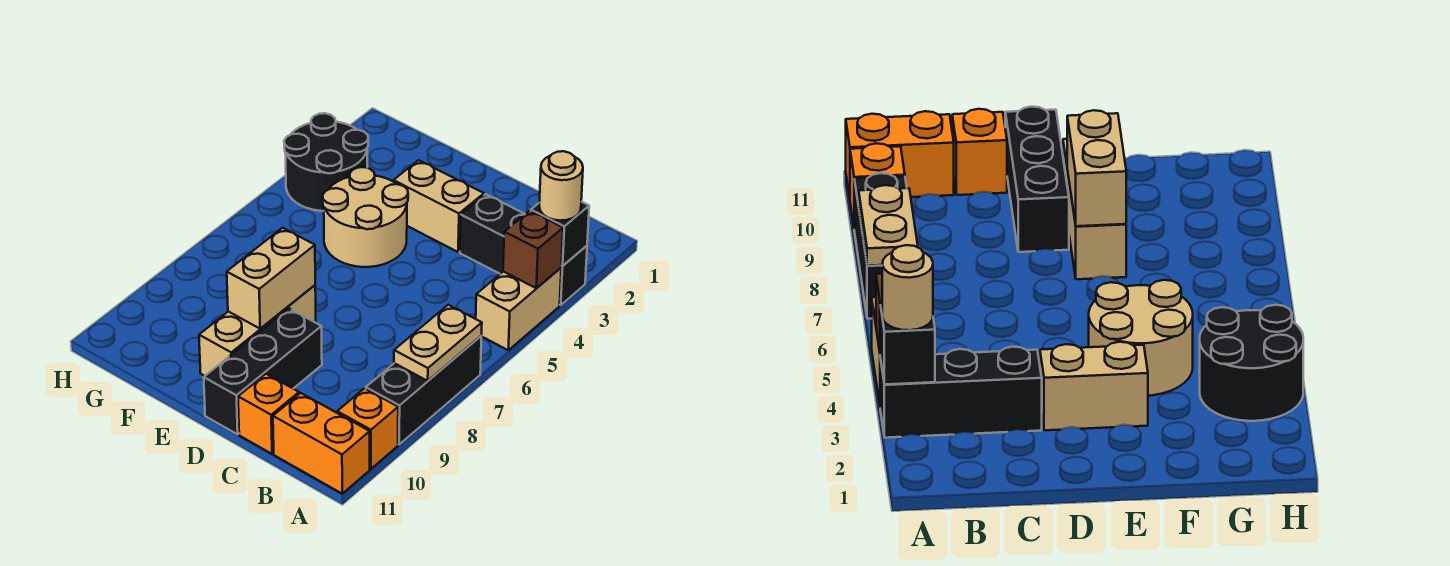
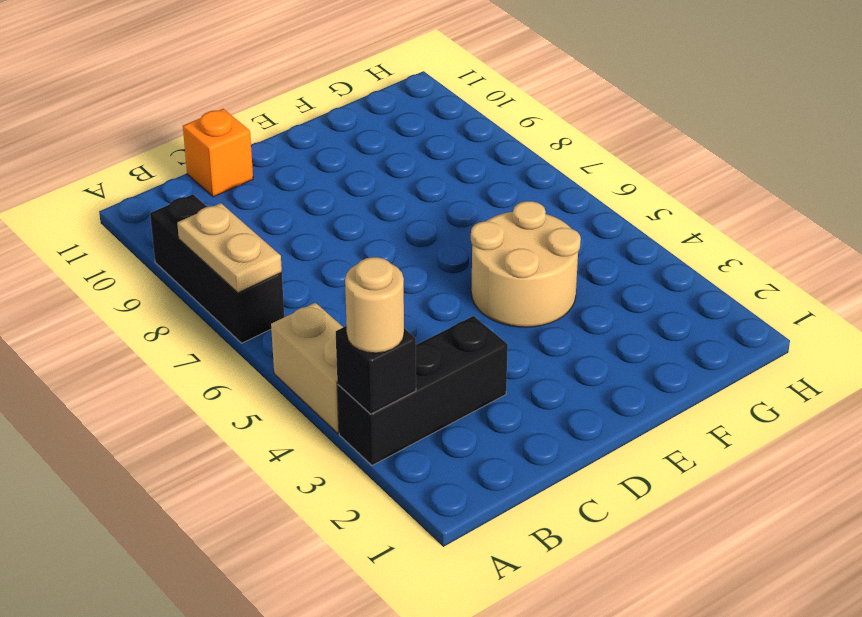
none -> orange 1x1 brick [337,388,398,469]
none -> orange 1x2 brick [273,393,370,494]
none -> tan 1x2 brick [393,160,484,252]

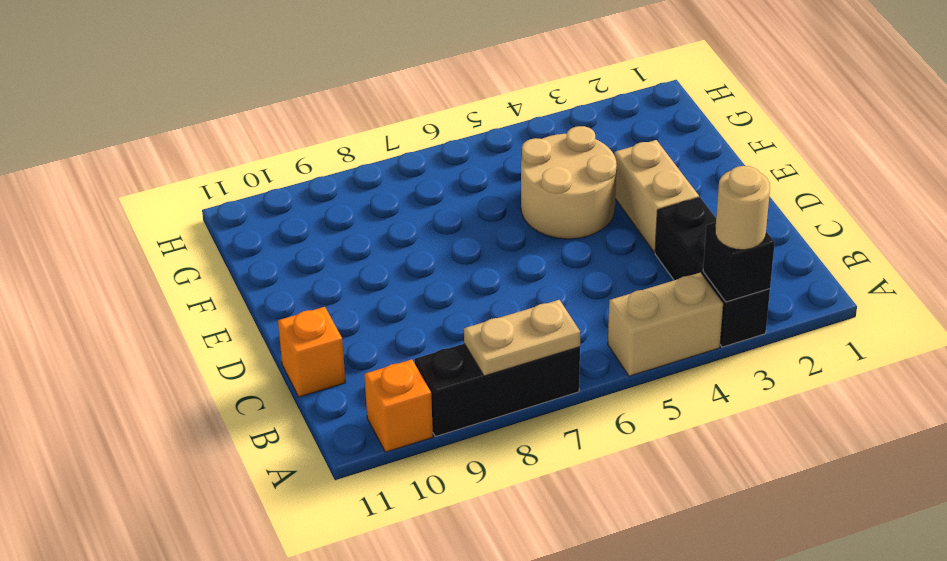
none -> orange 1x2 brick [273,393,370,494]
none -> black 1x3 brick [204,309,322,434]
none -> tan 1x3 brick [199,285,316,376]

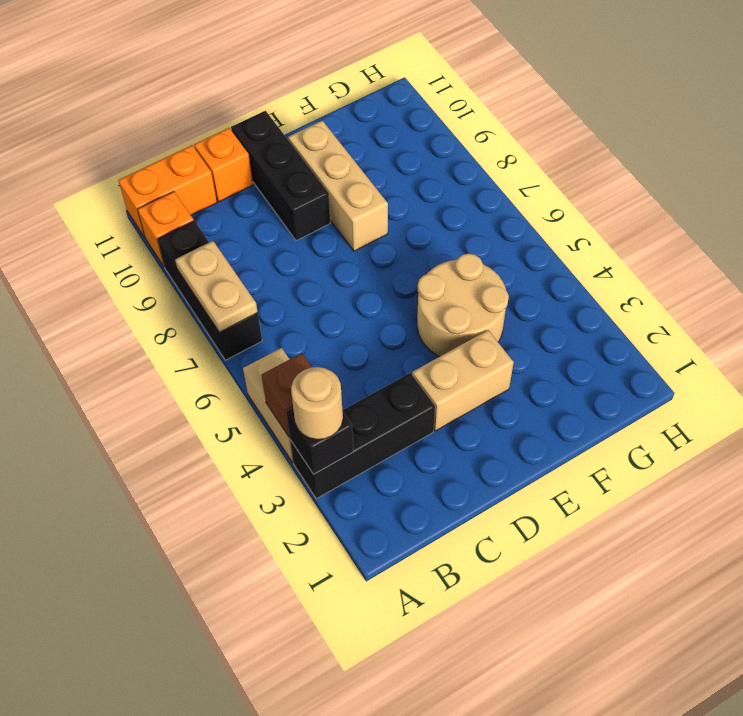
none -> black 2x2 round brick [284,113,368,211]
none -> tan 1x2 brick [227,228,315,329]

